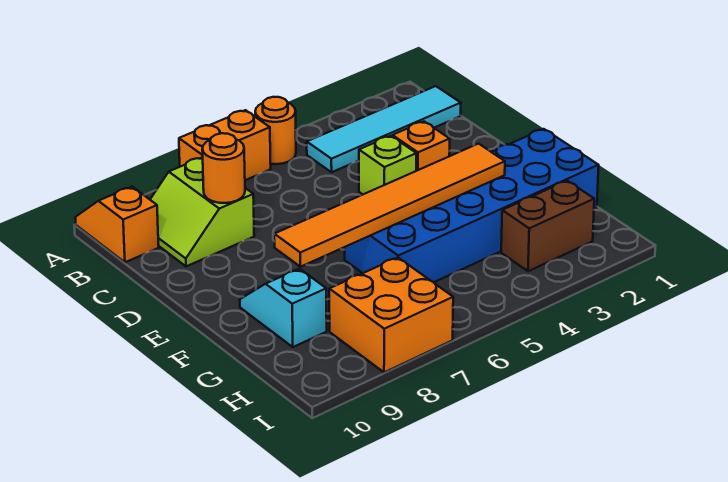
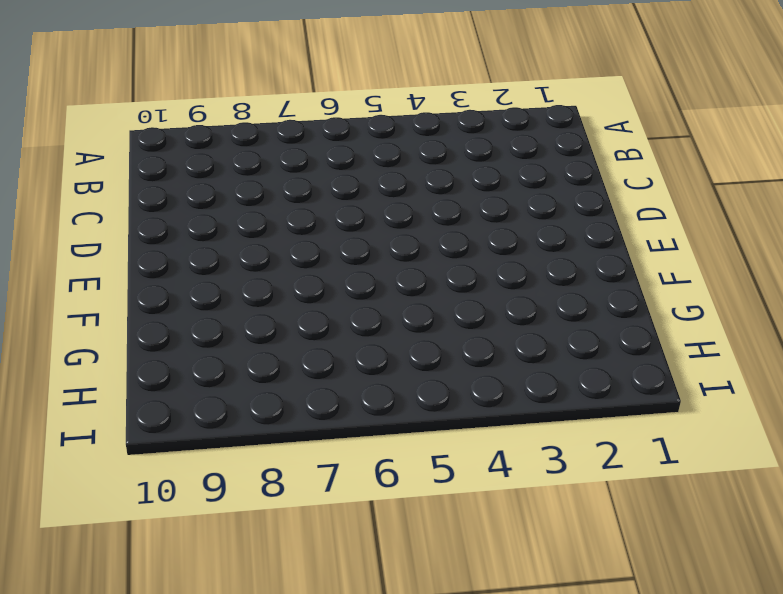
none -> orange 1x1 round brick [255,97,296,164]
none -> orange 1x2 brick [179,110,271,180]
none -> orange 1x2 slope [75,187,159,262]

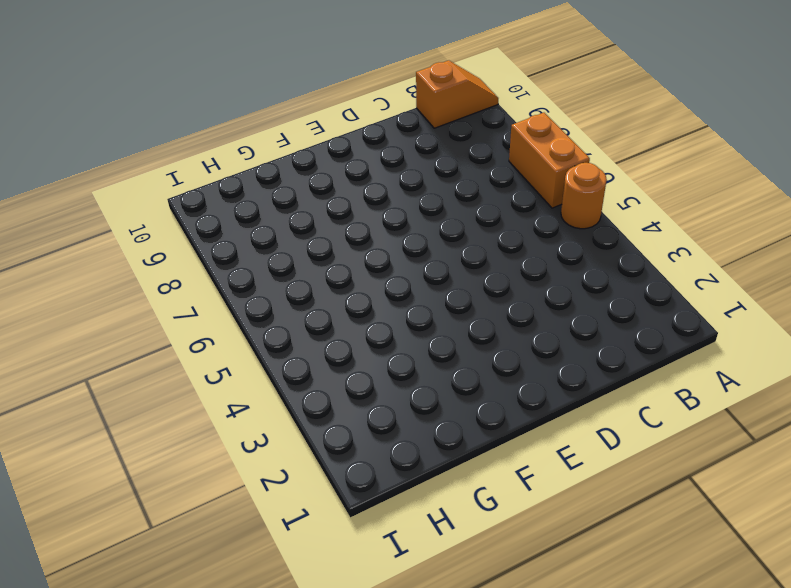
none -> cyan 1x4 tile [307,86,461,172]
none -> lime 2x2 slope [150,157,254,266]
none -> orange 1x1 brick [392,122,450,171]

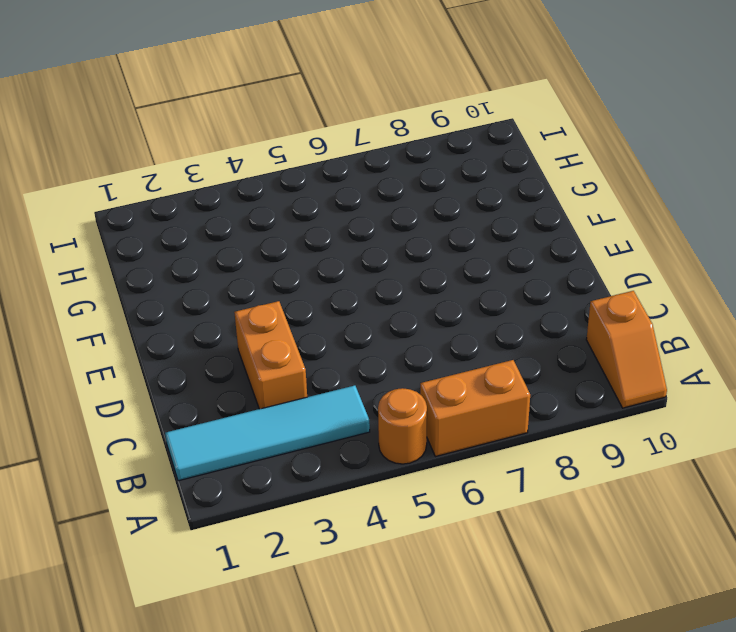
orange 1x2 brick [234,301,307,409] -> orange 1x1 brick [392,122,450,171]
none -> lime 2x2 slope [150,157,254,266]
none -> lime 1x1 brick [359,136,416,194]
none -> blue 2x6 brick [345,129,599,282]

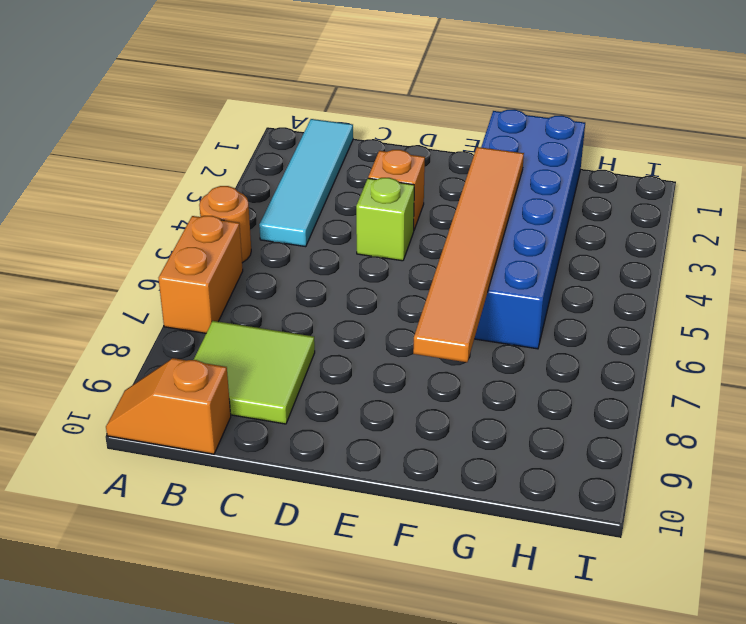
lime 2x2 tile [194,321,315,424] -> lime 2x2 slope [150,157,254,266]
none -> cyan 1x2 slope [240,269,327,347]
none -> brown 1x2 brick [501,181,594,271]
none -> orange 2x2 brick [329,258,453,372]

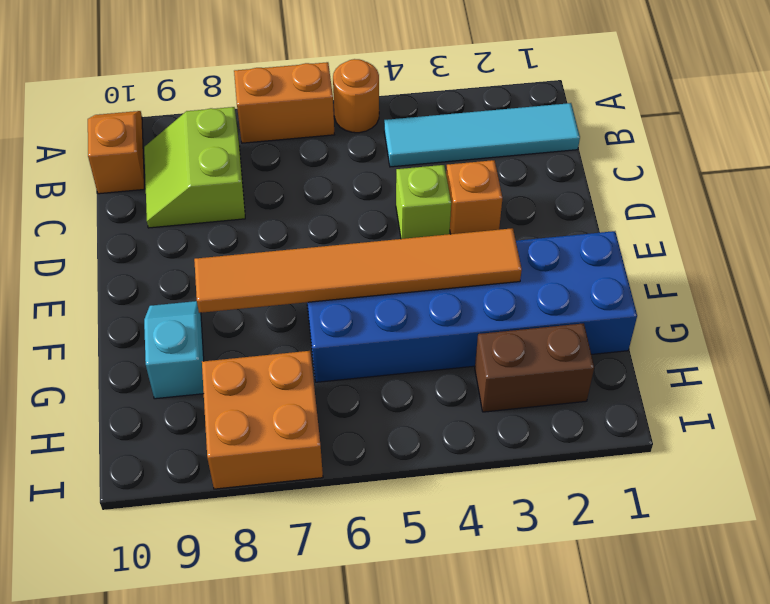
none -> orange 1x1 round brick [202,133,245,203]

